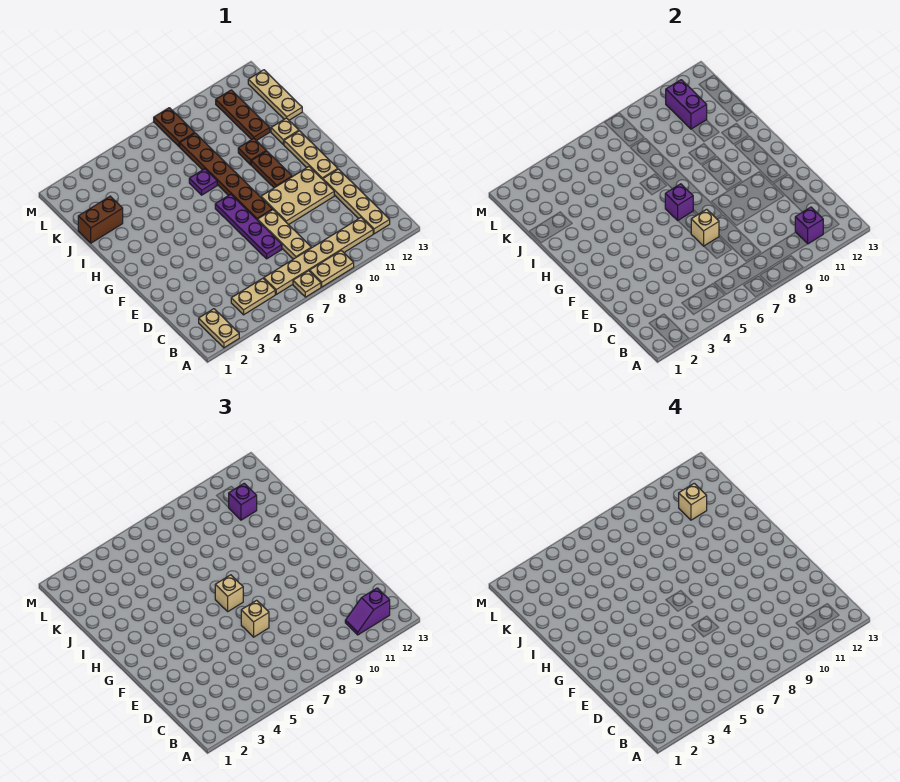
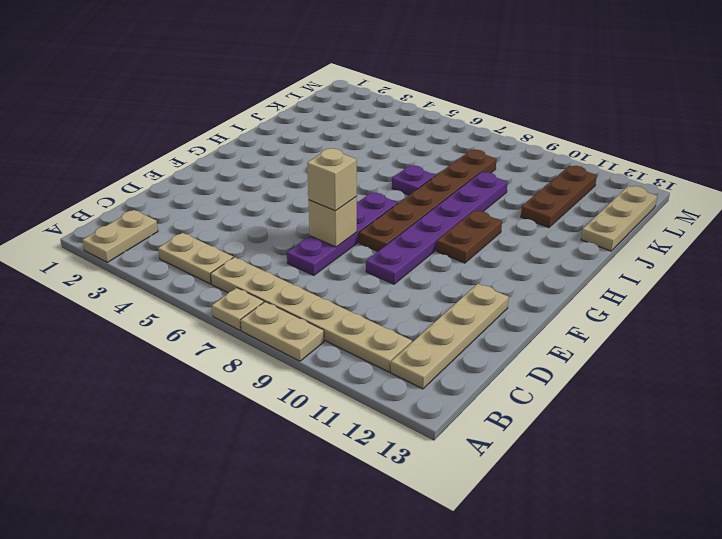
purple 1x6 plate [366,172,508,284] -> tan 2x3 plate [261,167,334,225]
none -> tan 1x3 plate [258,210,311,259]
none -> tan 1x3 plate [284,131,338,179]
none -> brown 1x1 plate [238,138,266,165]

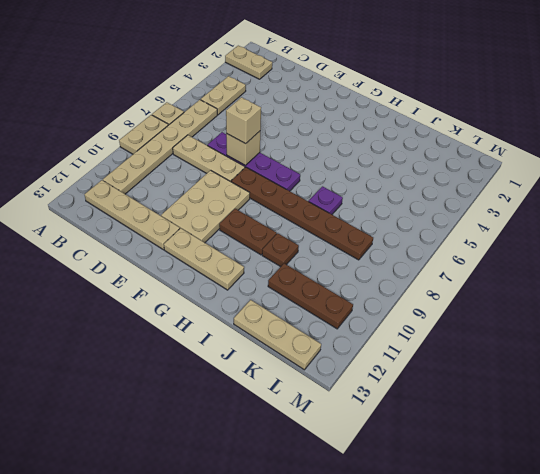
none -> tan 1x1 plate [271,118,299,144]
none -> brown 1x2 brick [78,196,123,243]
none -> brown 1x2 plate [154,108,194,147]

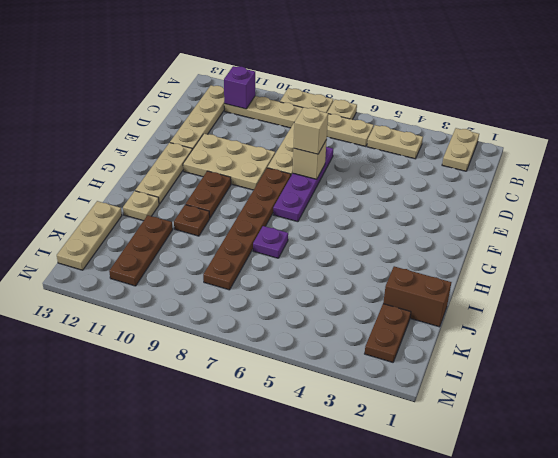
brown 1x2 plate [365,304,411,362] -> brown 1x2 plate moved to [154,108,194,147]
none -> purple 1x1 brick [665,184,693,220]
none -> purple 1x2 brick [666,80,707,129]
none -> purple 1x2 slope [345,588,390,635]

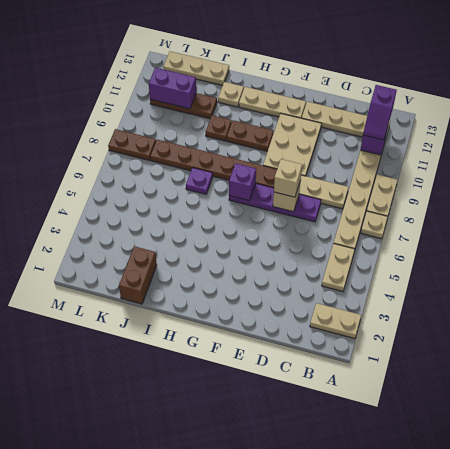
none -> tan 1x1 brick [215,575,243,611]
none -> purple 1x1 brick [228,483,257,520]
none -> tan 1x1 brick [679,483,707,520]

